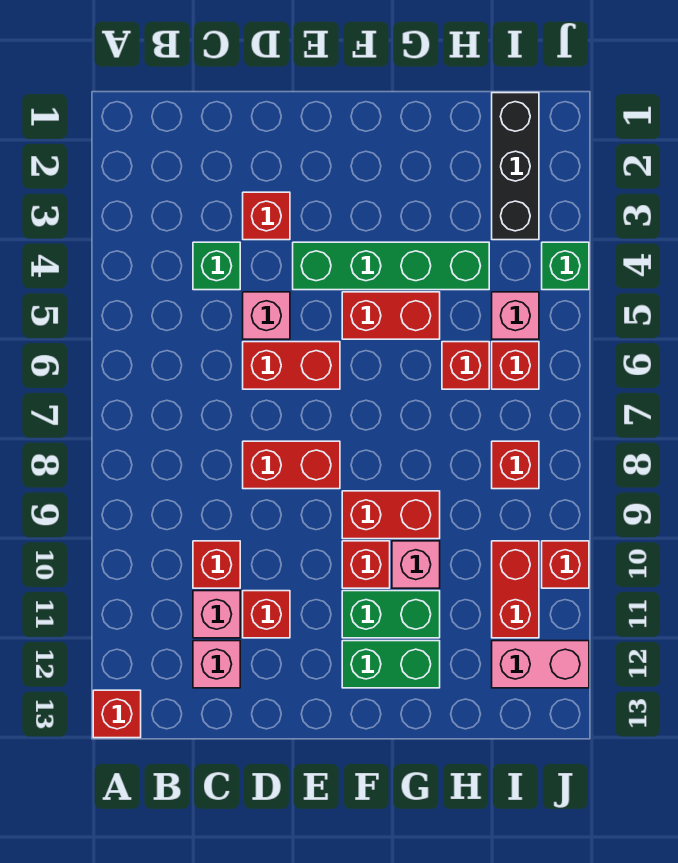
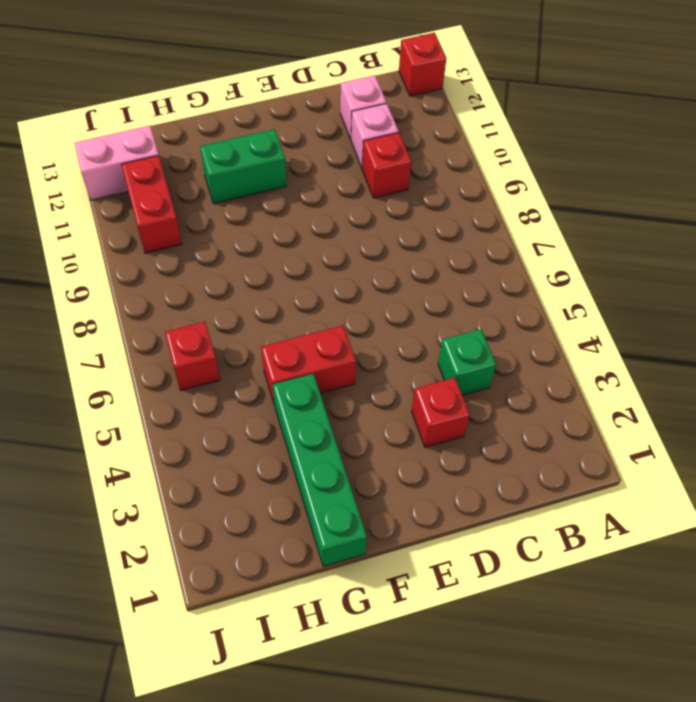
green 1x4 brick [273,374,367,566] -> green 1x4 brick turned to [293,242,489,290]
none -> pink 1x1 brick [243,292,290,339]
none -> red 1x2 brick [243,342,340,389]
none -> red 1x2 brick [243,441,340,489]

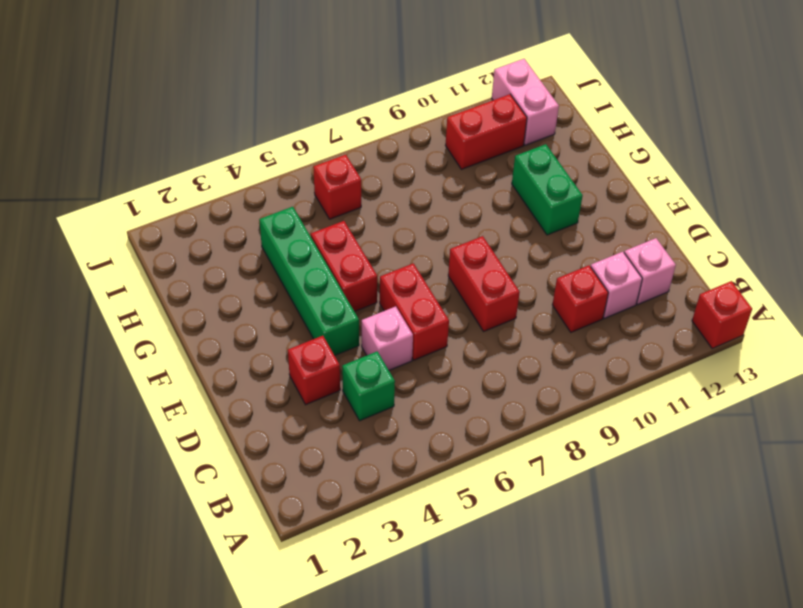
none -> red 1x1 brick [243,591,290,638]
none -> red 1x2 brick [342,491,440,539]
none -> red 1x1 brick [342,541,390,588]

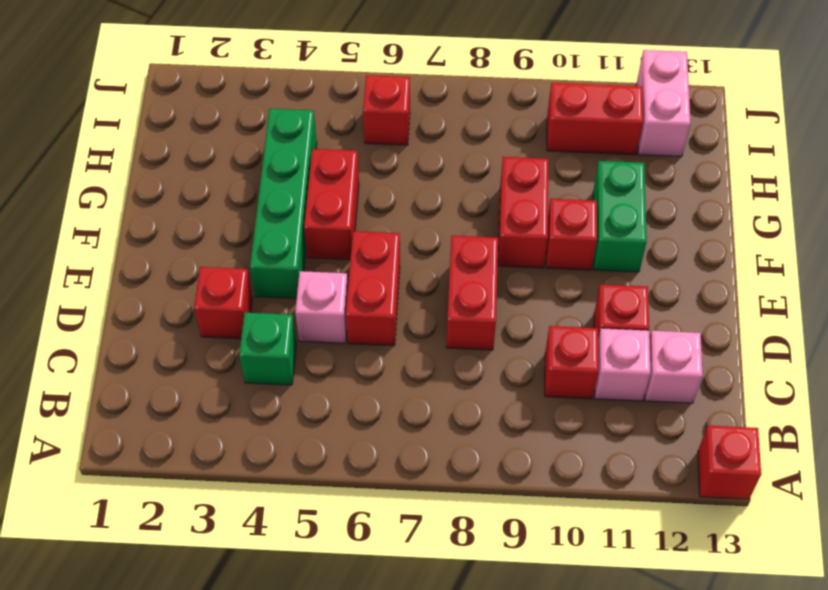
none -> green 1x2 brick [342,641,440,688]
none -> pink 1x1 brick [392,541,440,588]
none -> red 1x1 brick [442,342,489,389]

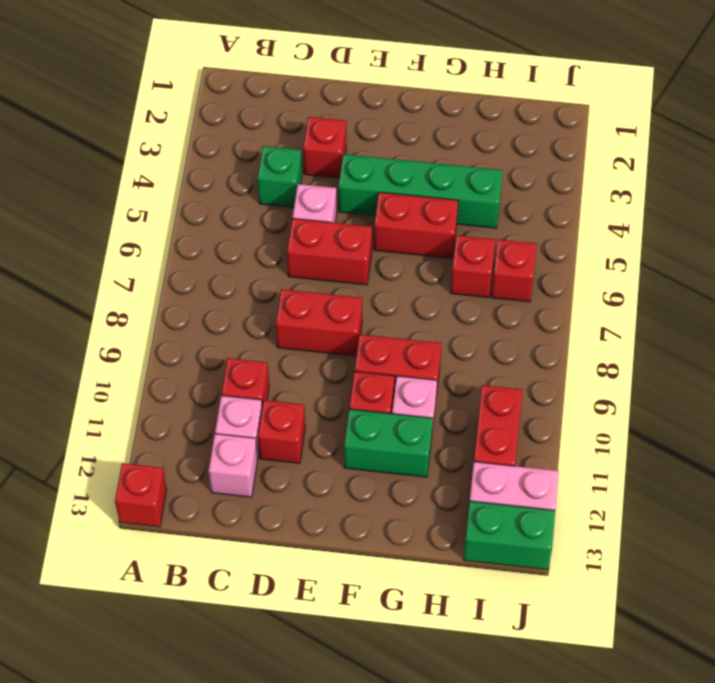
green 1x2 brick [464,501,555,570] -> green 1x2 brick moved to [342,641,440,688]
none -> black 1x3 brick [492,93,539,240]
none -> pink 1x1 brick [492,292,539,339]
none -> red 1x1 brick [492,441,539,489]

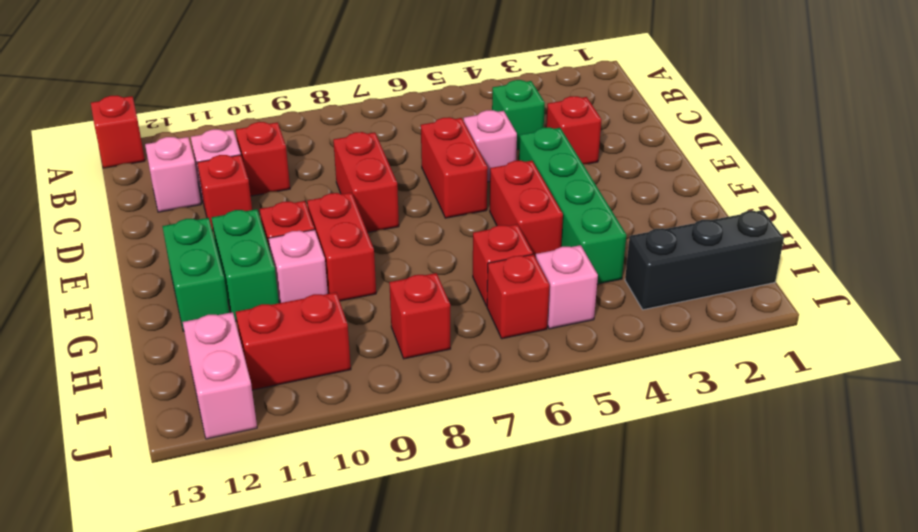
none -> green 1x1 brick [542,242,589,290]
none -> red 1x1 brick [542,541,589,588]

